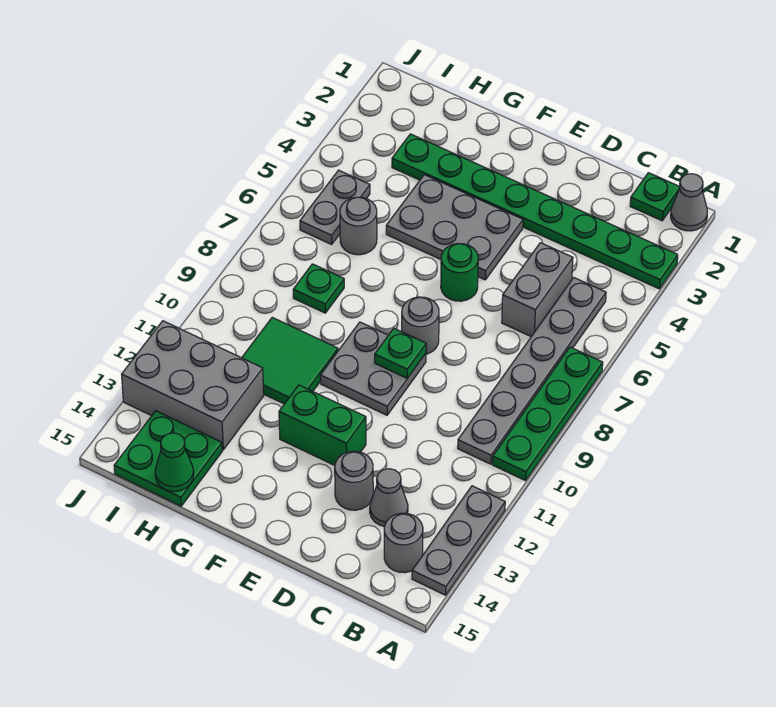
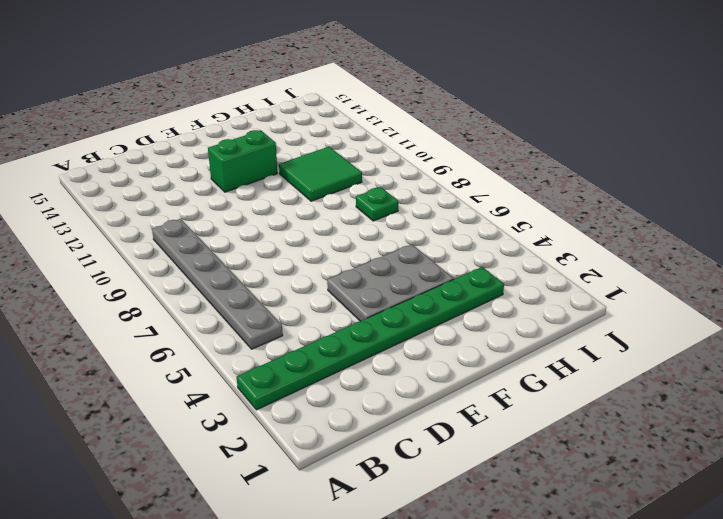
none -> grey 1x1 cone [671,174,707,231]
none -> green 1x4 plate [493,347,603,481]
none -> grey 1x3 plate [412,486,505,595]

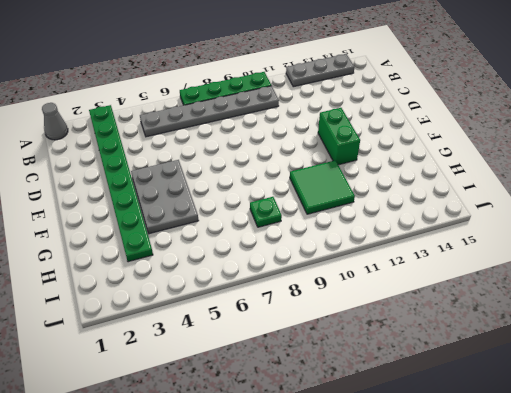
none -> green 1x1 plate [630,173,680,221]
none -> grey 1x1 round brick [384,513,423,573]
none -> grey 1x2 brick [502,243,573,336]

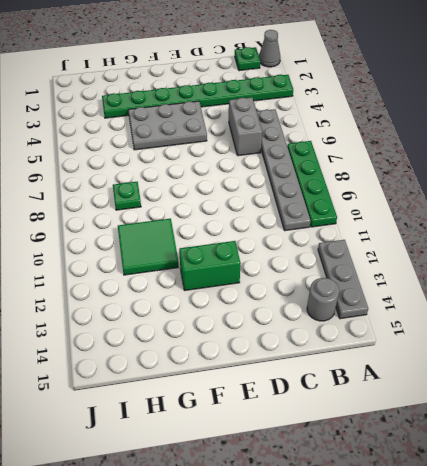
none -> grey 1x1 cone [370,469,408,526]
none -> grey 1x1 round brick [335,451,373,510]
none -> green 1x1 round brick [441,243,478,301]

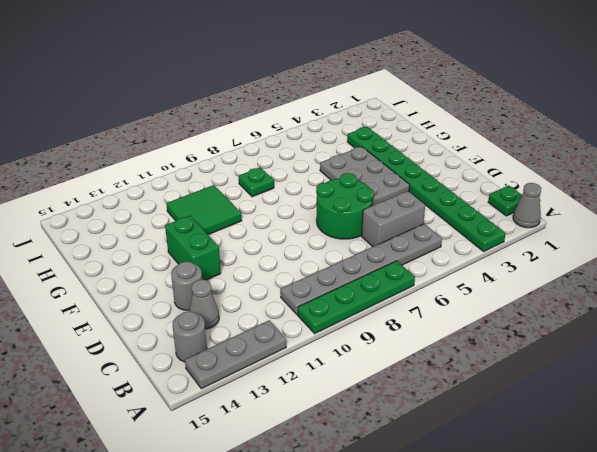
green 2x2 round brick [316,173,374,239] -> green 1x1 round brick [441,243,478,301]
none -> grey 1x1 round brick [402,297,439,354]
none -> grey 2x2 plate [320,322,426,415]
none -> grey 1x1 round brick [340,197,377,255]

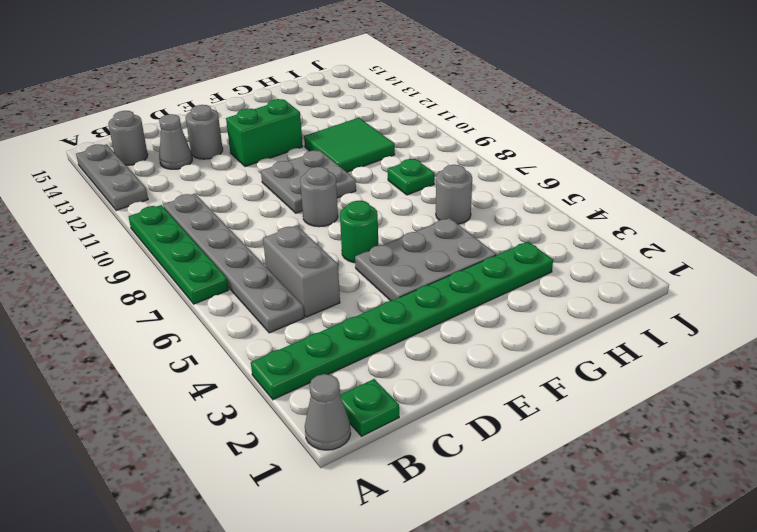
none -> grey 2x3 brick [122,321,264,450]
none -> green 2x2 plate [114,411,222,506]
none -> grey 1x2 plate [300,170,370,244]

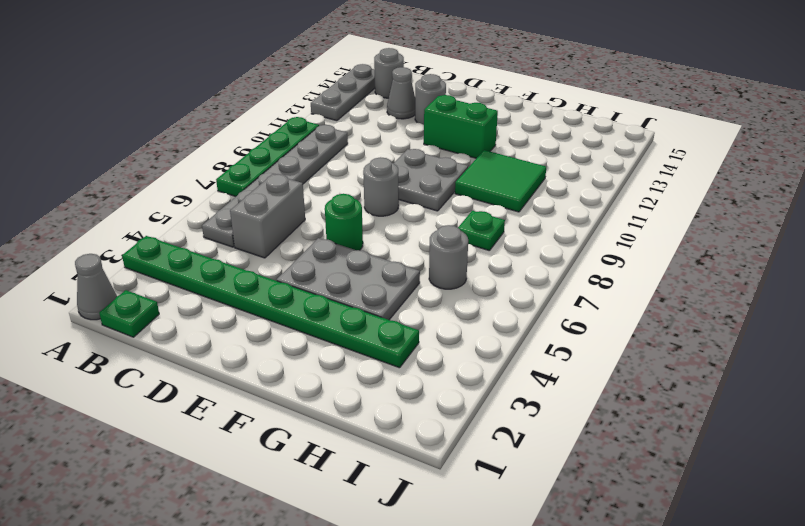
none -> grey 2x3 brick [122,321,264,450]
none -> green 2x2 plate [114,411,222,506]
none -> grey 1x2 plate [300,170,370,244]

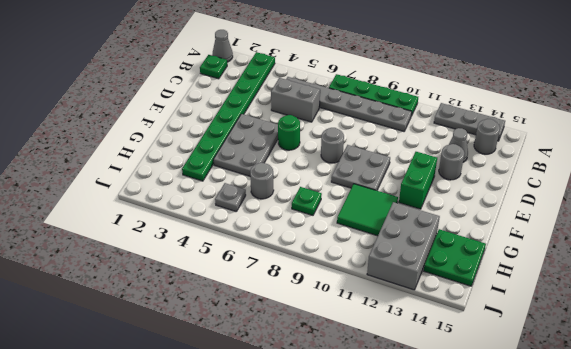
grey 1x1 plate [215,183,246,212] -> grey 1x2 plate [300,170,370,244]
none -> green 1x1 plate [375,328,426,378]
none -> green 1x1 cone [155,433,194,491]

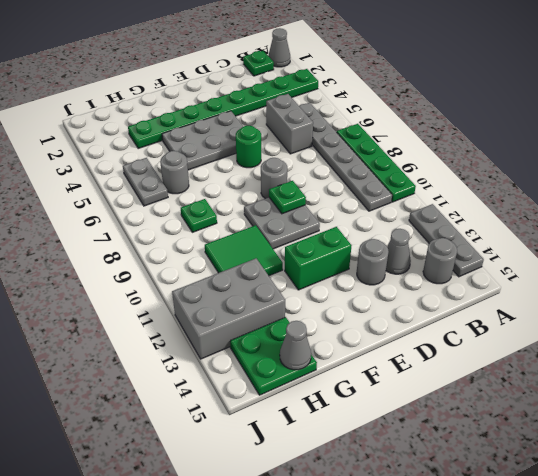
grey 1x1 cone [280,321,311,370] -> green 1x1 cone [155,433,194,491]

